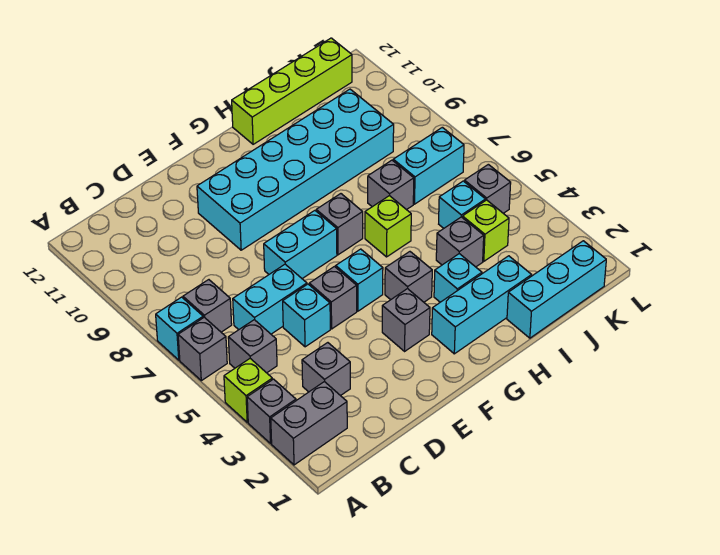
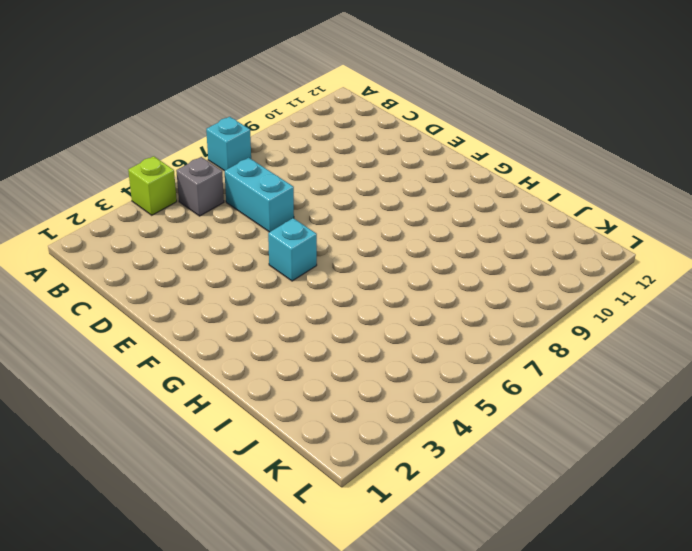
none -> grey 1x2 brick [271,382,347,465]
none -> grey 1x1 brick [247,379,296,443]
none -> grey 1x1 brick [178,317,227,381]

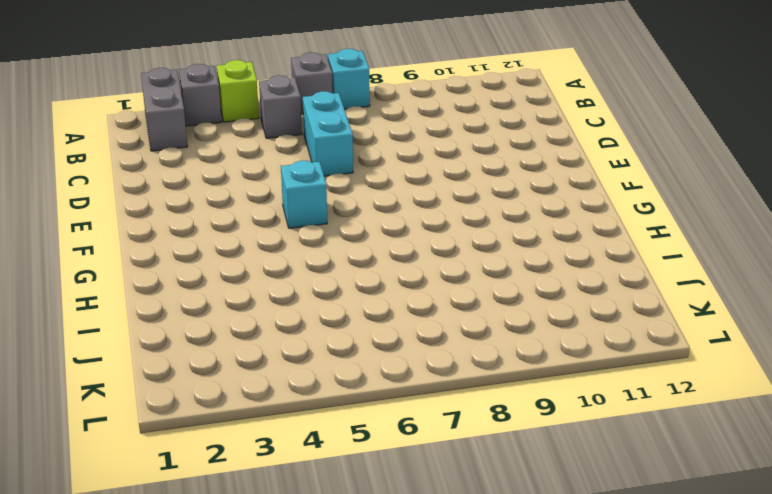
none -> grey 1x1 brick [183,280,232,332]
none -> grey 1x1 brick [302,343,350,396]
none -> cyan 1x1 brick [283,284,330,347]

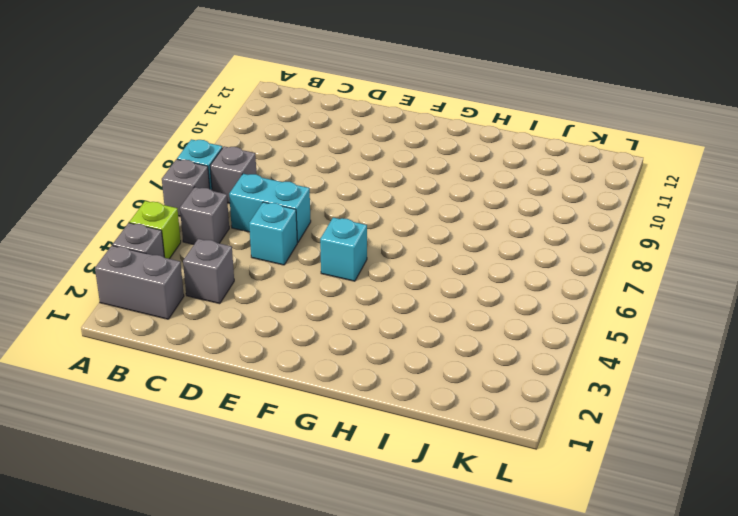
none -> grey 1x1 brick [309,267,357,329]
none -> cyan 1x2 brick [264,211,337,279]
none -> cyan 2x6 brick [197,89,394,250]

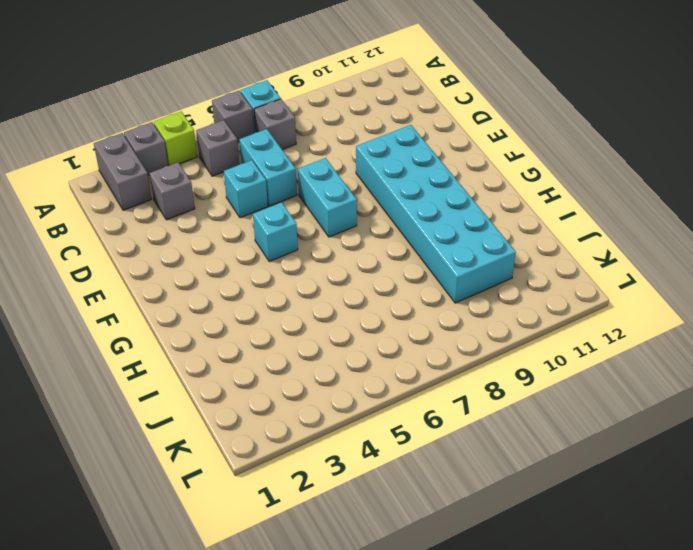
none -> grey 1x1 brick [309,267,357,329]
none -> grey 1x1 brick [382,289,430,351]
none -> cyan 1x3 brick [432,256,532,354]

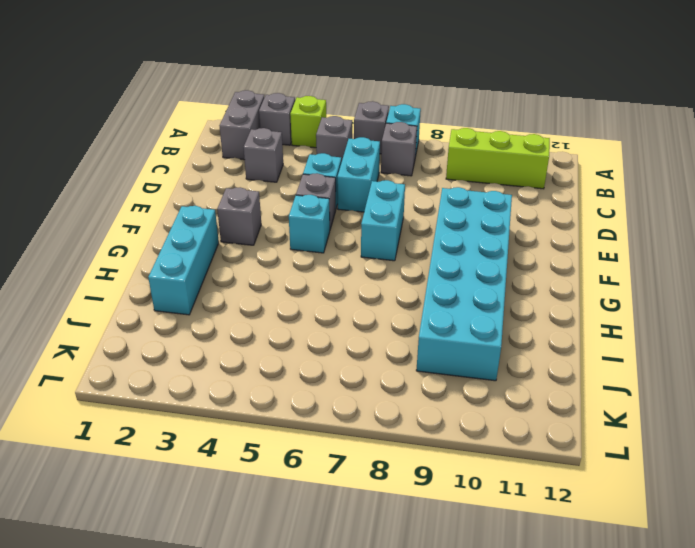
lime 1x3 brick [446,128,550,189] -> none
none -> grey 1x1 brick [385,252,432,302]
none -> grey 1x1 brick [316,194,363,255]
none -> cyan 1x1 brick [434,254,482,302]

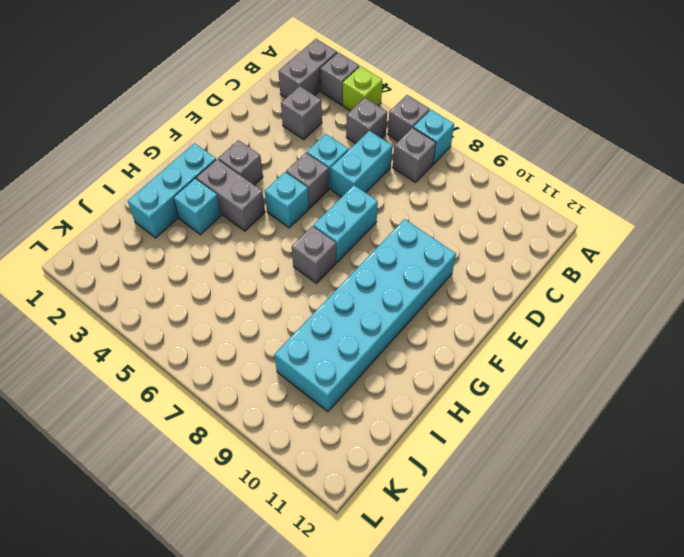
grey 1x2 brick [196,159,265,231] -> grey 1x1 brick [385,252,432,302]
none -> lime 1x1 brick [365,196,411,257]
none -> lime 1x4 brick [232,38,352,144]
none -> cyan 1x3 brick [507,241,606,338]

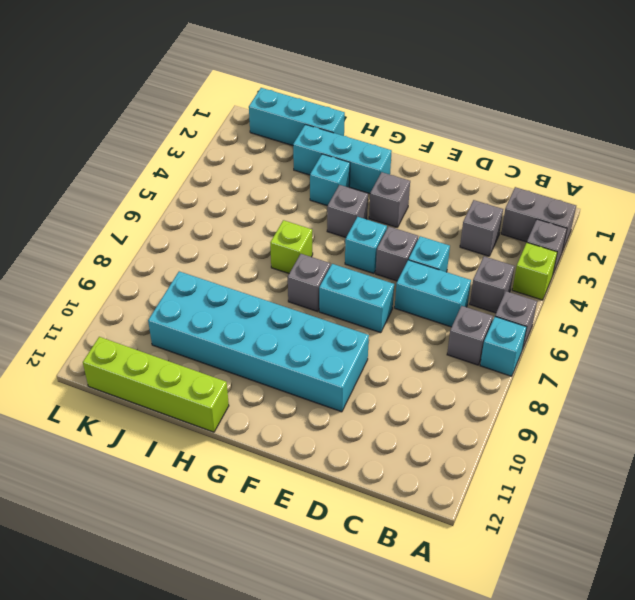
none -> grey 1x1 brick [436,217,484,267]
none -> grey 1x1 brick [368,160,414,210]
none -> lime 1x1 brick [463,200,509,261]

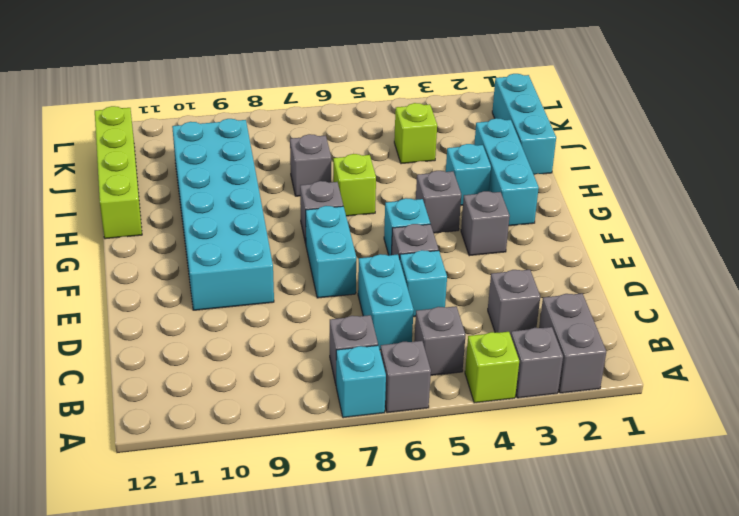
none -> grey 1x1 brick [436,217,484,267]
none -> cyan 1x1 brick [439,181,486,228]
none -> cyan 1x2 brick [393,127,464,204]

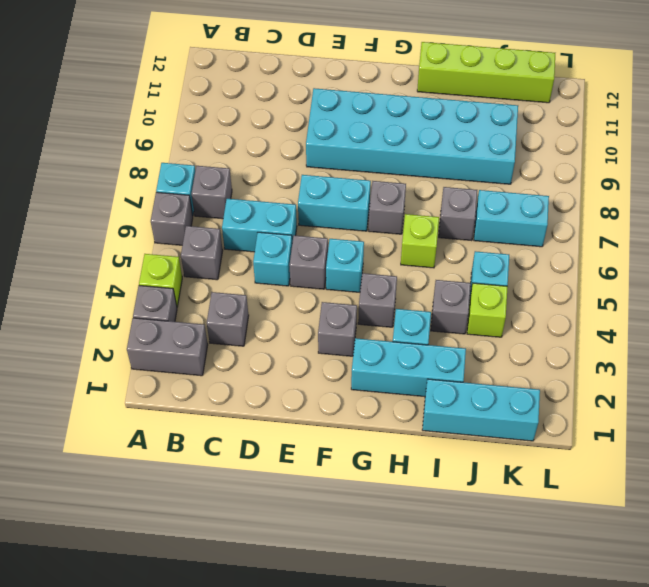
none -> grey 1x1 brick [464,164,511,213]

